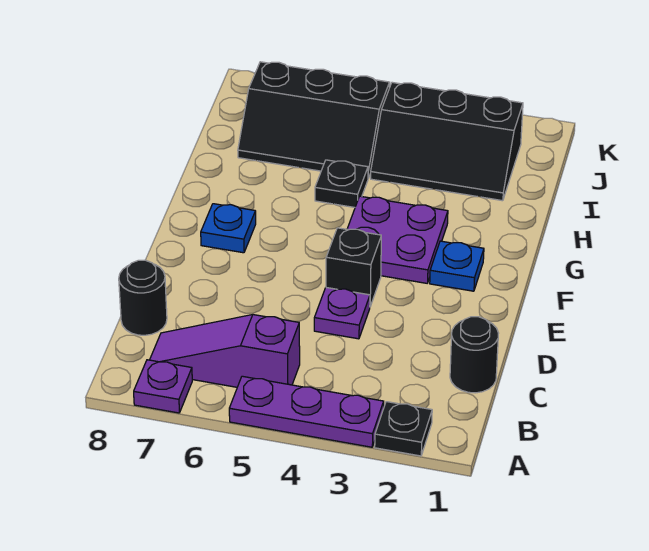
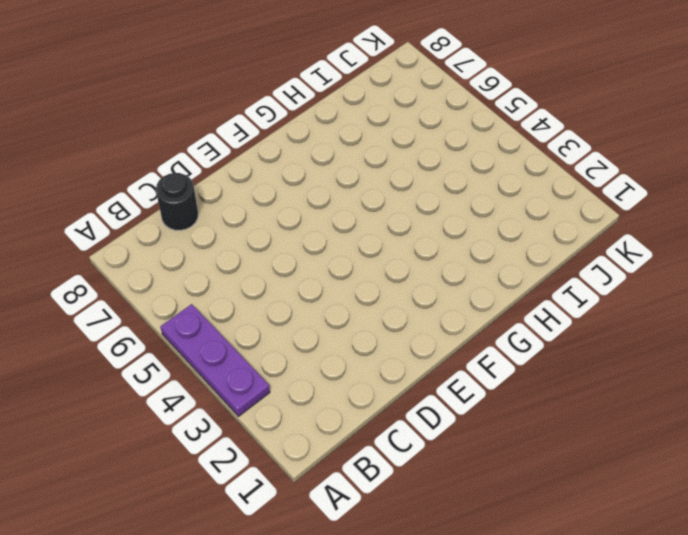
none -> black 1x1 plate [375,402,432,456]
none -> purple 1x1 plate [134,360,192,413]
none -> purple 1x3 slope [150,315,300,387]

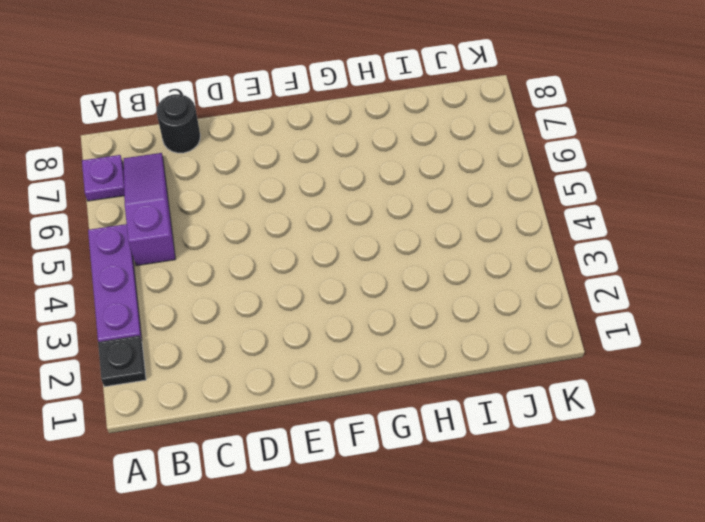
none -> black 1x1 round brick [450,317,499,393]
none -> purple 1x1 plate [314,288,370,339]
none -> black 1x1 brick [326,228,381,306]

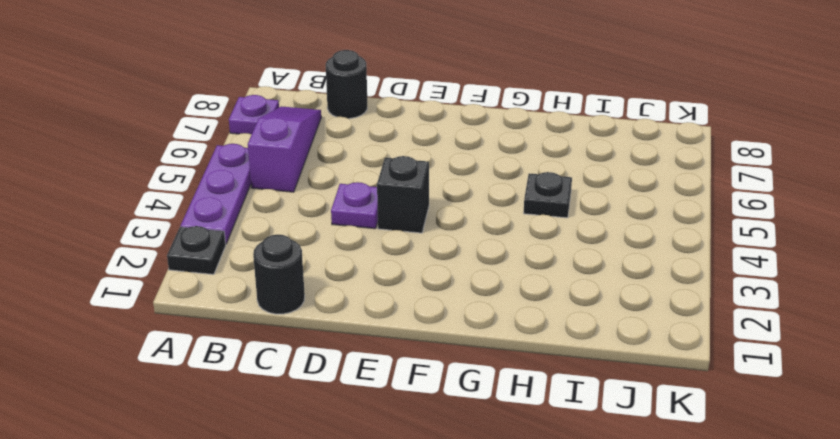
none -> blue 1x1 plate [430,241,484,291]
none -> purple 2x2 plate [347,196,448,283]
none -> blue 1x1 plate [201,204,256,253]

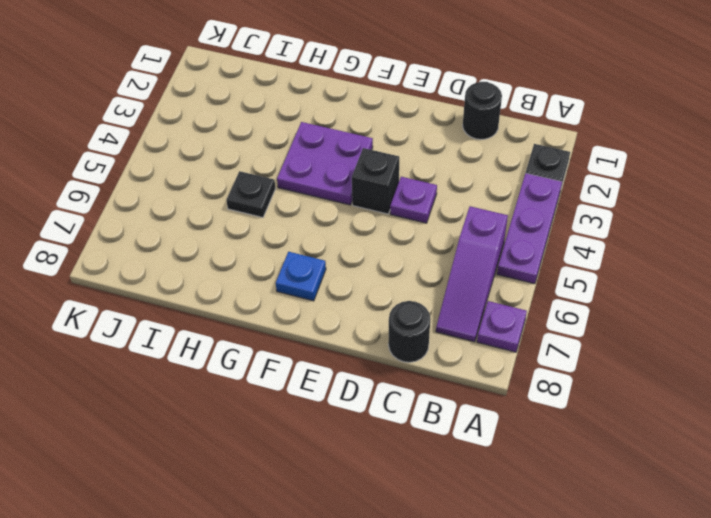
none -> blue 1x1 plate [430,241,484,291]
none -> black 2x3 slope [371,82,523,201]
none -> black 2x3 slope [238,62,390,178]

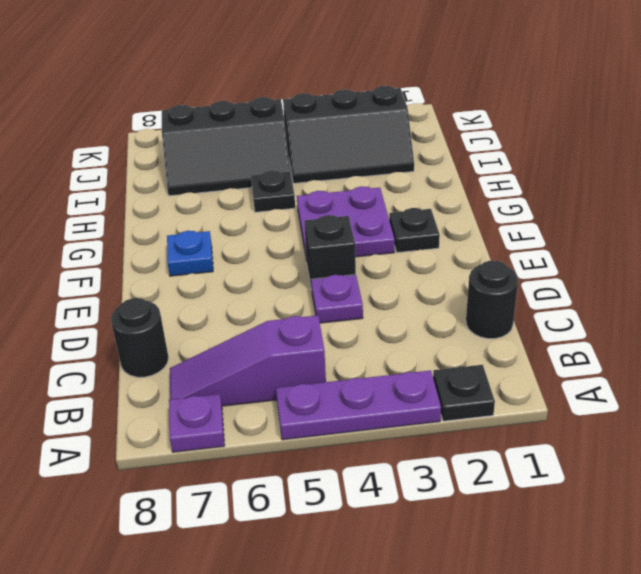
black 1x1 plate [389,208,440,253] -> blue 1x1 plate [430,241,484,291]

